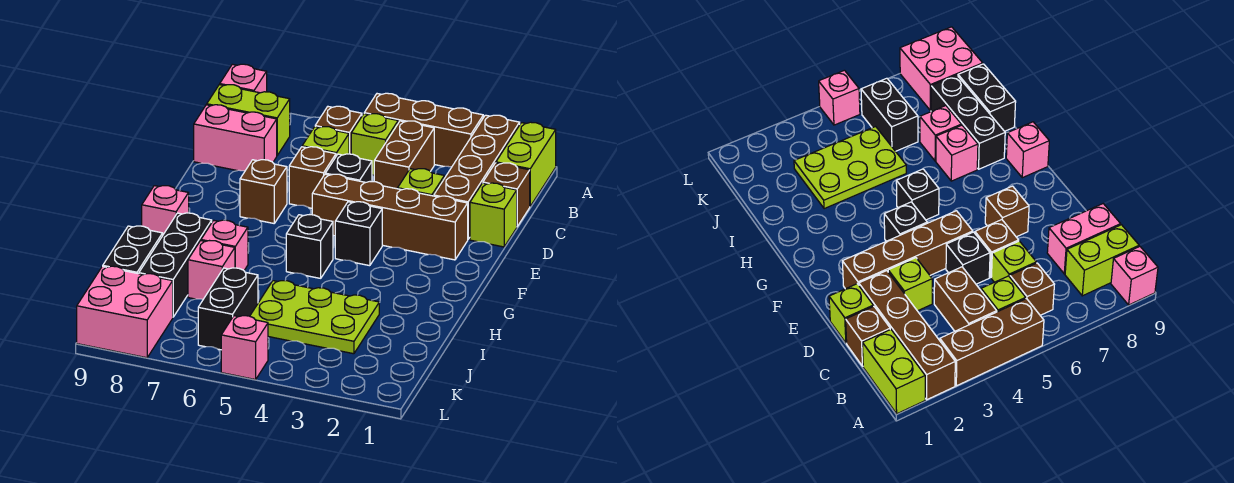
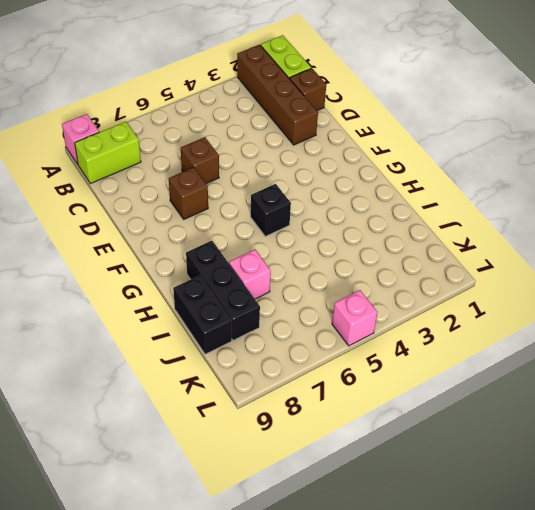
none -> brown 1x3 brick [364,93,483,167]
none -> brown 1x2 brick [374,121,434,189]
none -> lime 1x1 brick [351,114,398,175]

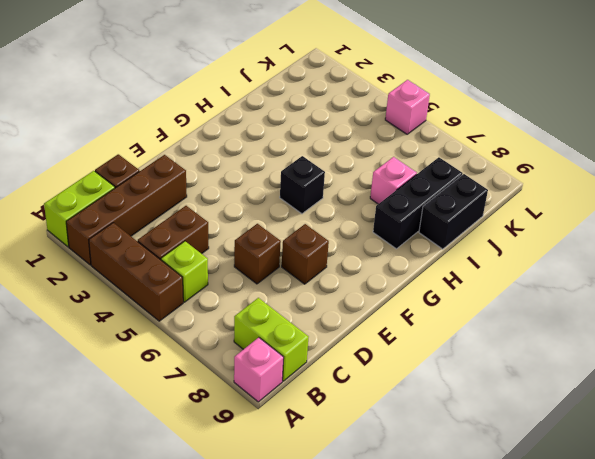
none -> brown 1x1 brick [315,106,362,154]
none -> lime 1x1 brick [302,127,349,156]
none -> pink 1x2 brick [194,105,277,171]

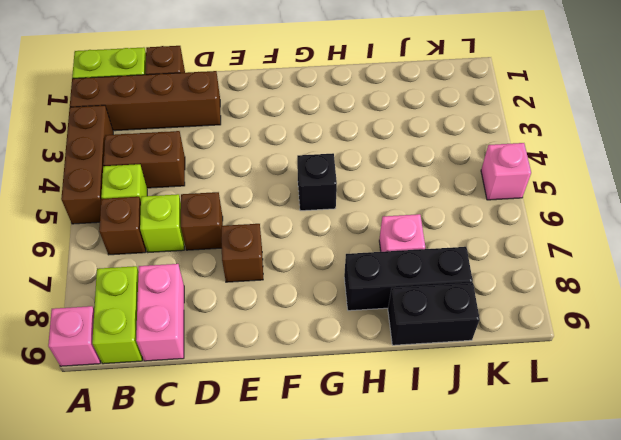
none -> lime 1x1 brick [470,183,517,247]
none -> lime 1x1 brick [398,169,444,196]
none -> black 1x1 brick [325,154,372,182]

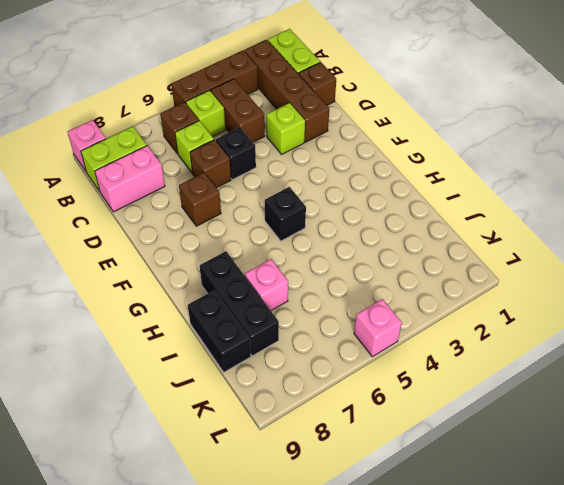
none -> lime 1x1 brick [470,183,517,247]
none -> brown 1x4 brick [312,174,468,260]
none -> black 1x1 brick [335,202,382,266]

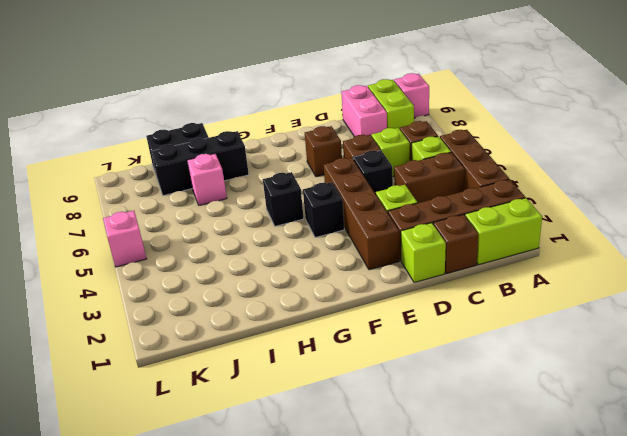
none -> pink 1x1 brick [142,186,189,234]
none -> pink 1x1 brick [201,220,248,270]
none -> lime 2x3 plate [250,281,379,354]

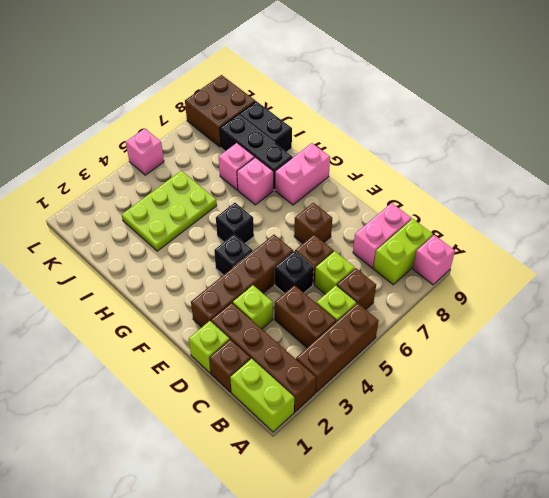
pink 1x2 brick [275,143,330,205] -> pink 1x1 brick [142,186,189,234]
brown 2x2 brick [185,75,256,147] -> pink 2x2 brick [77,266,173,358]
none -> black 1x2 brick [198,268,258,350]

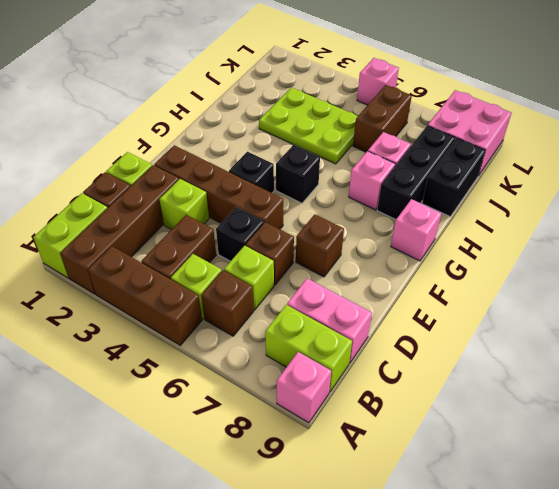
brown 1x2 brick [353,85,412,152] -> black 1x2 brick [198,268,258,350]

